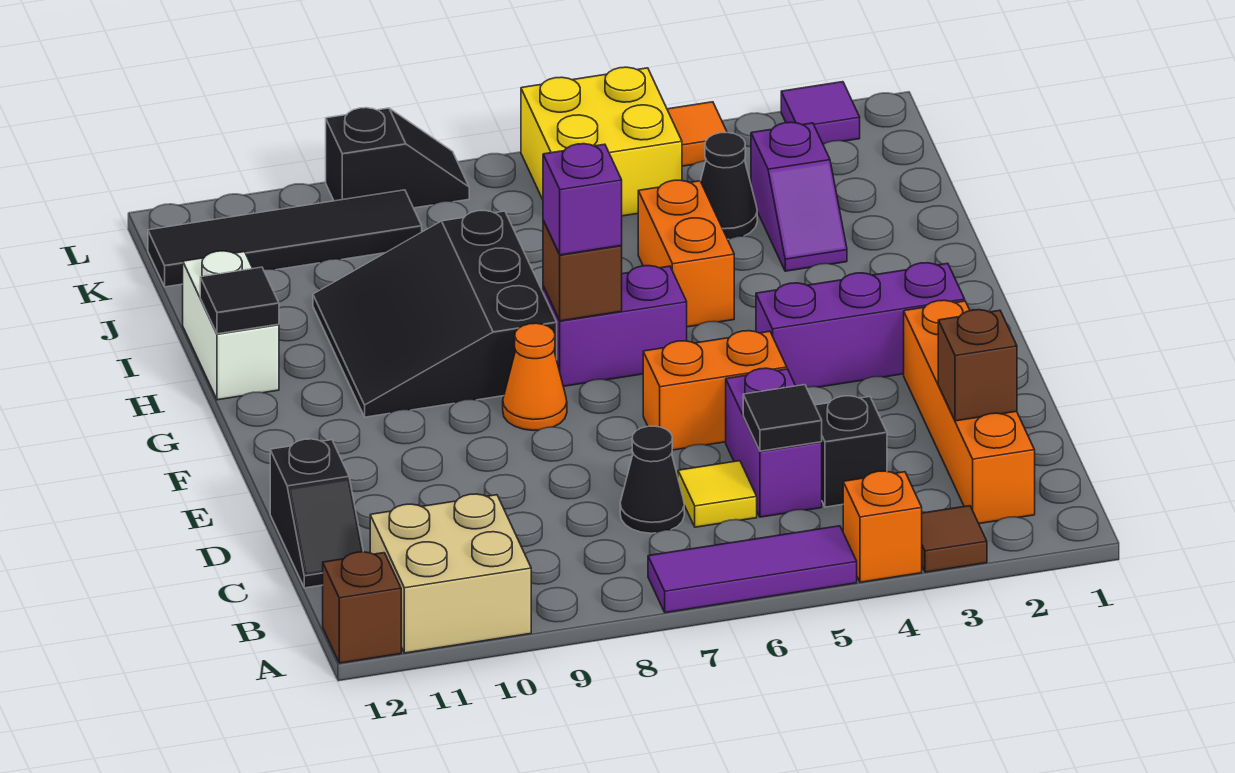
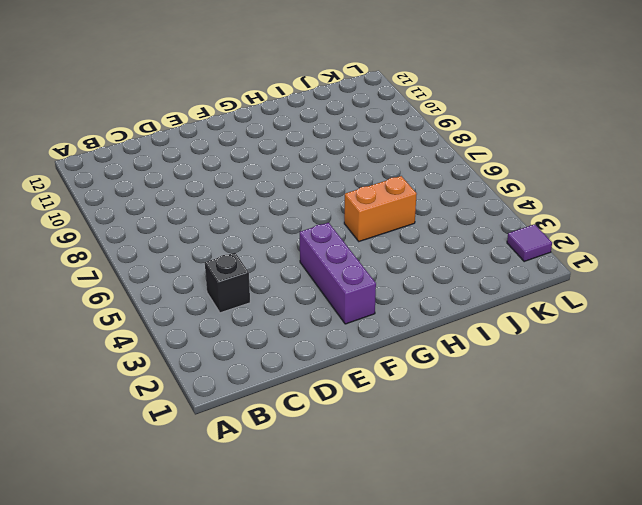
none -> brown 1x1 tile [922,506,987,572]
none -> orange 1x1 brick [843,471,922,582]
none -> purple 1x3 tile [648,526,857,613]
none -> tan 2x2 brick [370,494,531,653]

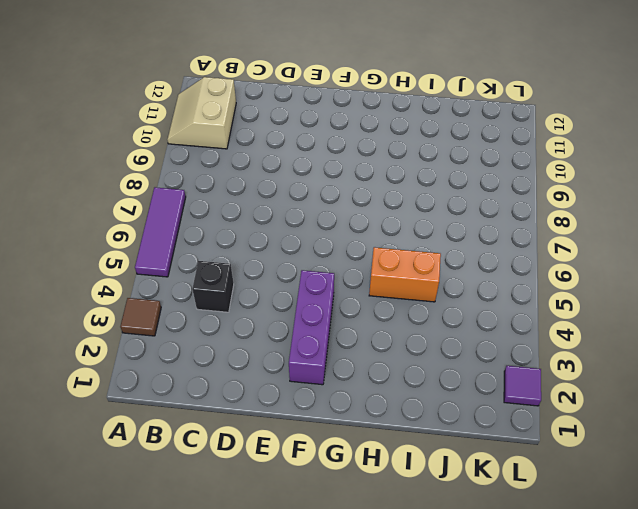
tan 2x2 slope [167,77,236,149] -> tan 2x2 brick [370,494,531,653]
none -> orange 1x1 brick [843,471,922,582]
none -> brown 1x1 brick [323,552,401,663]
none -> orange 1x4 brick [904,300,1035,524]
none -> purple 1x2 brick [726,368,822,517]

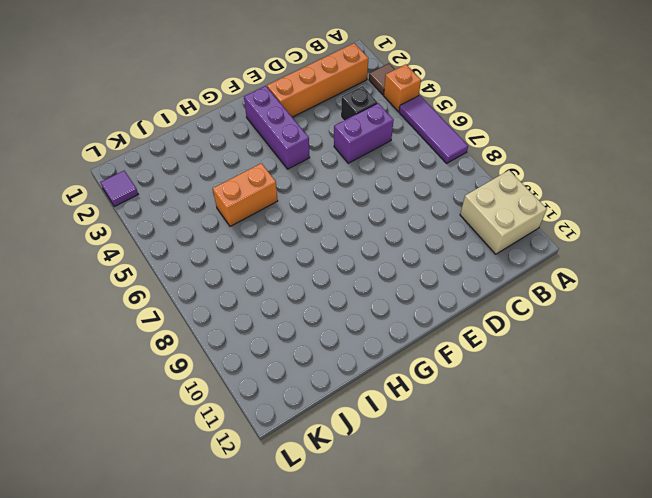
none -> brown 1x1 brick [323,552,401,663]
none -> yellow 1x1 tile [678,461,757,527]
none -> black 1x1 cone [620,426,684,533]
none -> black 1x2 slope [270,439,363,588]

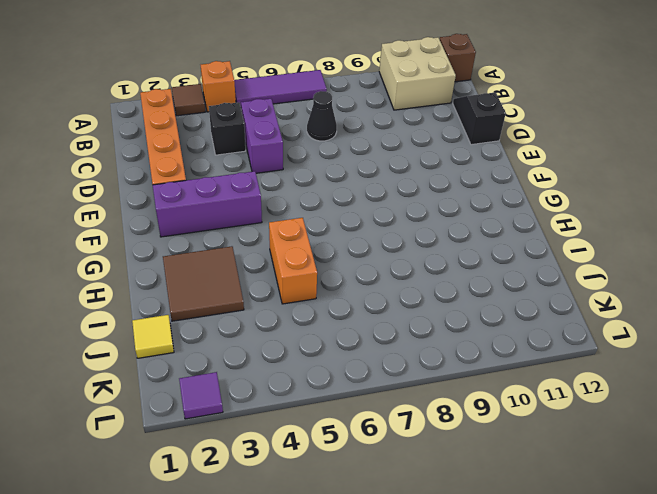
brown 2x2 tile [163,246,244,321] -> purple 1x2 slope [751,122,847,271]
yellow 1x1 tile [132,315,174,358] -> yellow 1x1 tile moved to [678,461,757,527]
none -> orange 1x2 brick [643,331,787,450]
none -> orange 1x1 cone [503,323,567,431]
none -> purple 1x2 brick [543,266,687,386]
none -> black 3x3 slope [313,211,557,417]

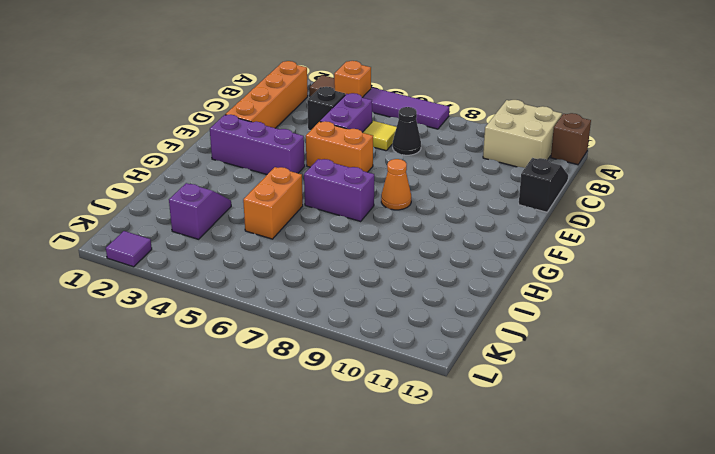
none -> black 3x3 slope [313,211,557,417]
none -> white 1x2 brick [183,251,279,400]
none -> black 1x1 cone [701,133,757,239]
none -> yellow 2x2 brick [521,67,682,216]

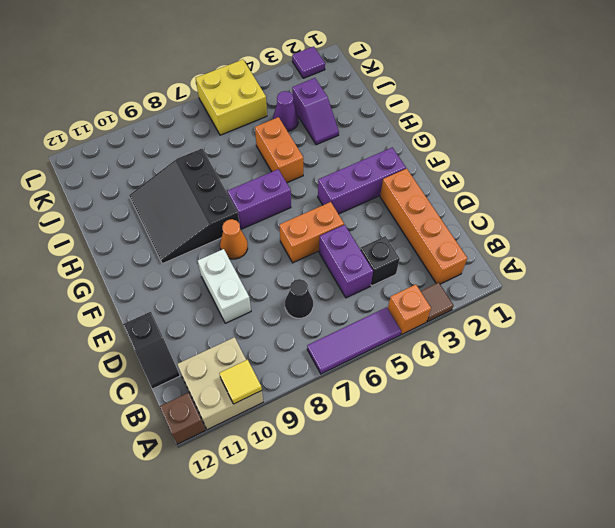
yellow 1x1 tile [219,360,262,404] -> yellow 1x1 tile moved to [678,461,757,527]
white 1x2 brick [198,249,251,323] -> white 1x2 brick moved to [183,251,279,400]
purple 1x1 cone [273,91,298,131] -> black 1x1 cone [701,133,757,239]
none -> black 1x4 tile [148,190,422,287]
none -> orange 1x1 tile [667,102,727,166]
none -> black 1x2 slope [326,108,469,208]
none -> brown 1x1 brick [938,310,1017,421]

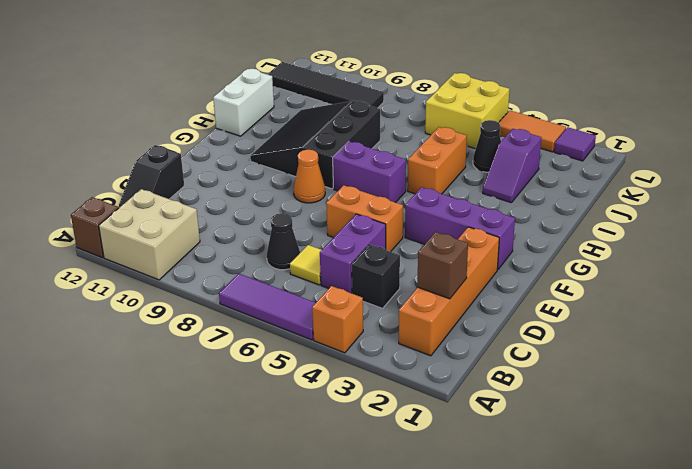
orange 1x2 tile [499,110,566,152] -> orange 1x1 tile [667,102,727,166]
none -> brown 1x1 tile [922,506,987,572]
none -> black 1x2 slope [326,108,469,208]
none -> black 1x1 tile [743,385,822,451]
none -> brown 1x1 brick [543,220,622,321]

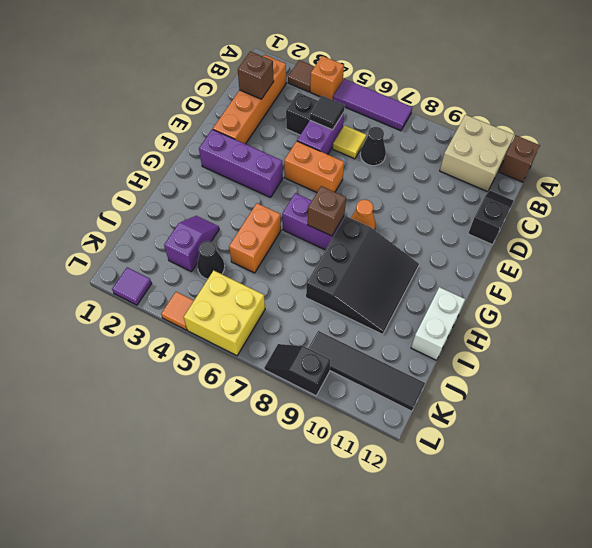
none -> black 1x1 tile [200,267,279,334]
none -> purple 1x1 brick [543,144,622,255]

